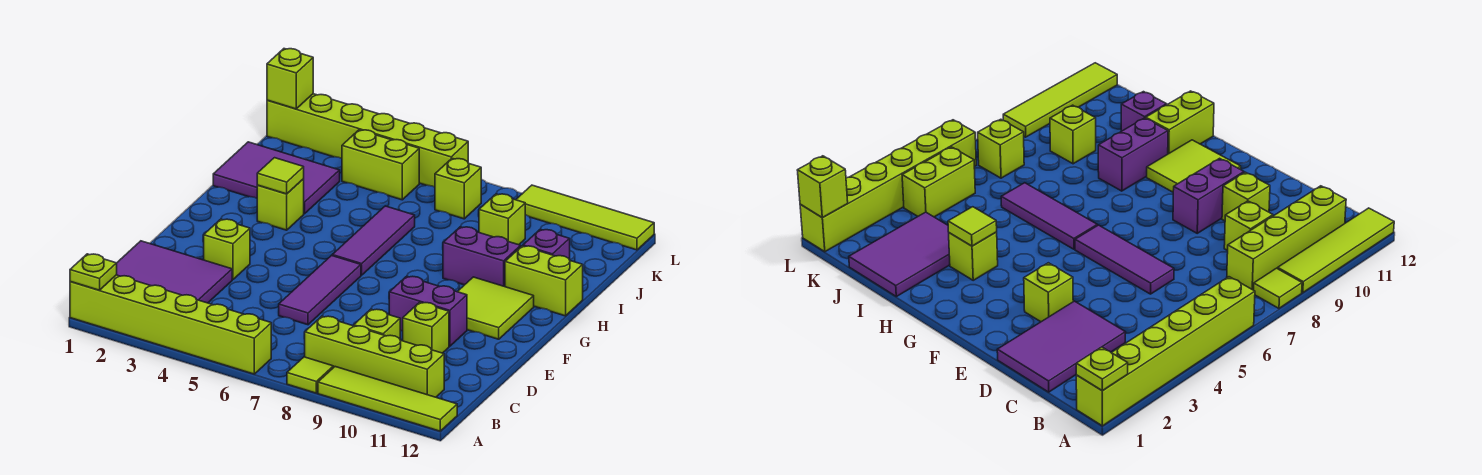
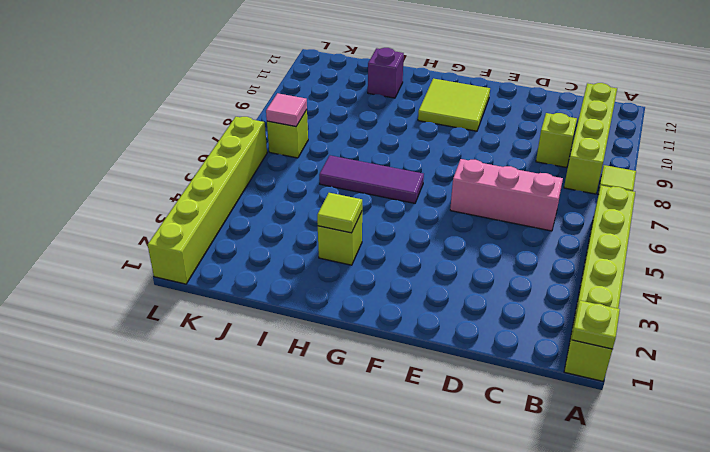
pink 1x3 brick [450,159,563,231] -> purple 1x3 tile [279,256,361,325]
pink 1x1 tile [266,93,307,127] -> none
none -> lime 1x4 tile [318,367,457,431]
none -> purple 2x3 tile [117,241,232,303]
none -> lime 1x1 brick [403,302,449,353]

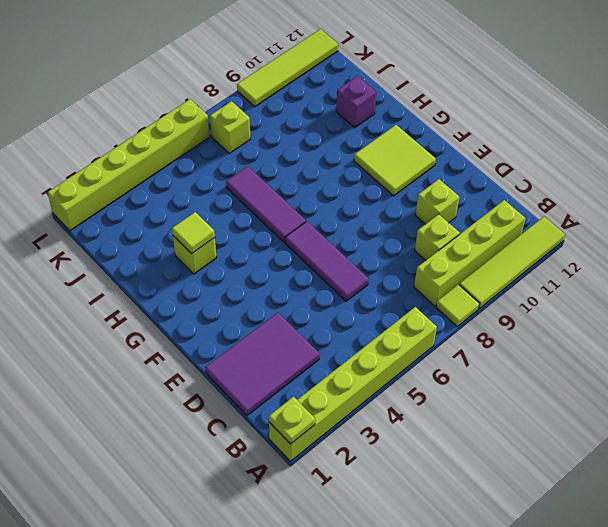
none -> lime 1x1 brick [204,219,250,280]
none -> purple 1x2 brick [389,276,467,346]
none -> purple 1x2 brick [443,227,521,287]

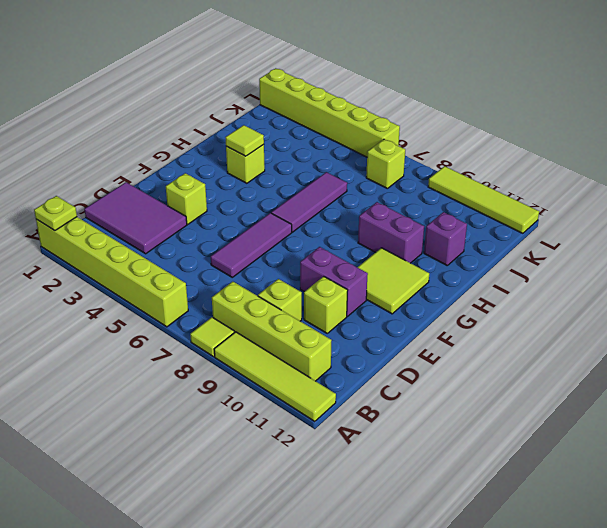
none -> lime 1x2 brick [505,246,583,316]
none -> purple 2x3 tile [213,142,340,214]
none -> lime 1x1 brick [479,194,525,245]

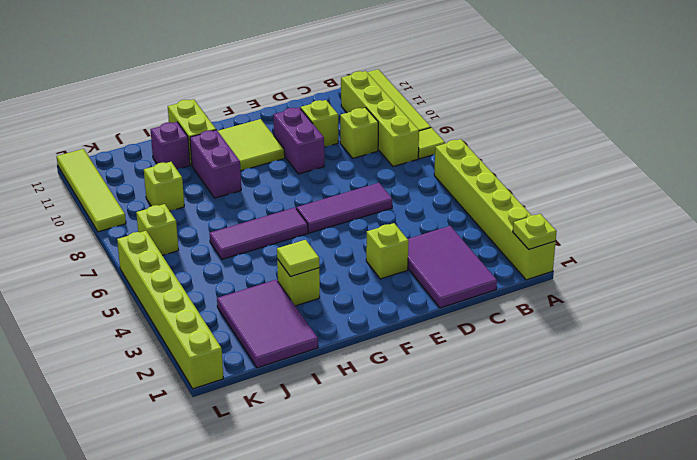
none -> lime 1x2 brick [342,130,419,200]
none -> lime 1x1 brick [267,49,313,109]

